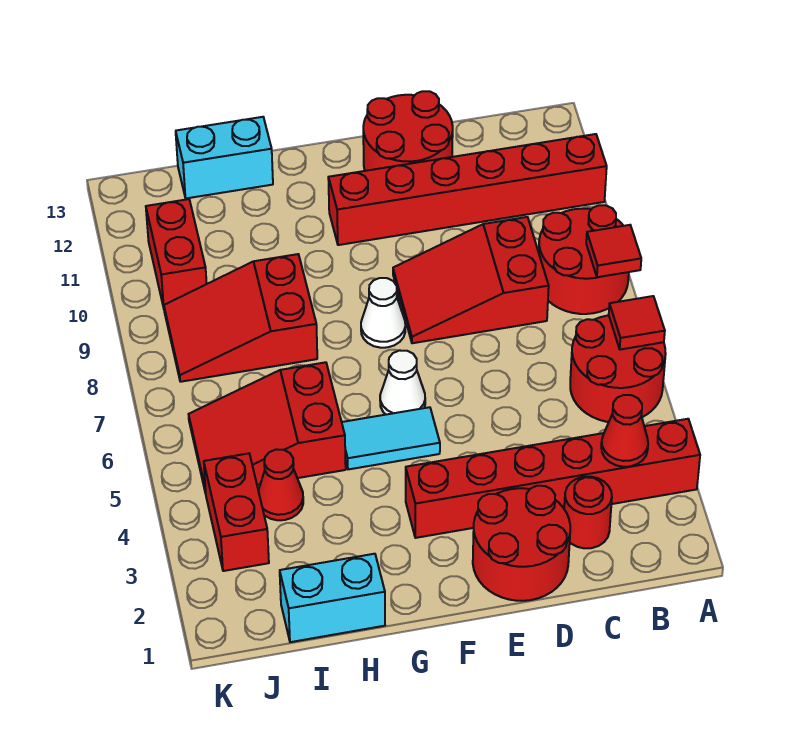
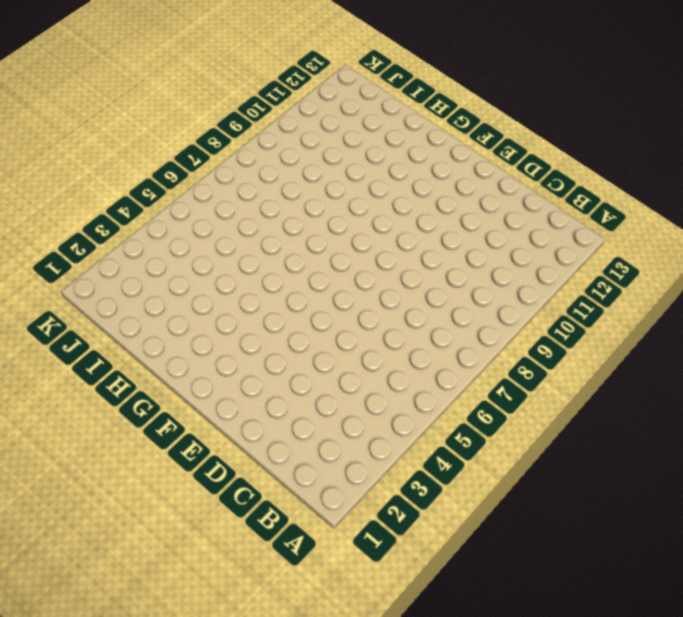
none -> red 1x6 brick [406,419,700,538]
none -> red 2x2 round brick [570,315,666,422]
none -> red 2x2 round brick [539,205,629,314]

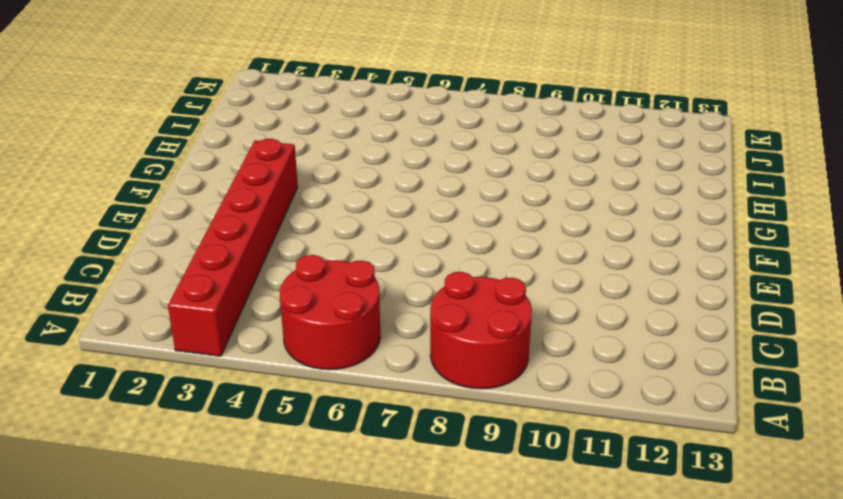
none -> red 1x6 brick [328,134,607,245]
none -> red 1x1 round brick [564,477,612,548]
none -> red 2x3 slope [393,217,549,343]

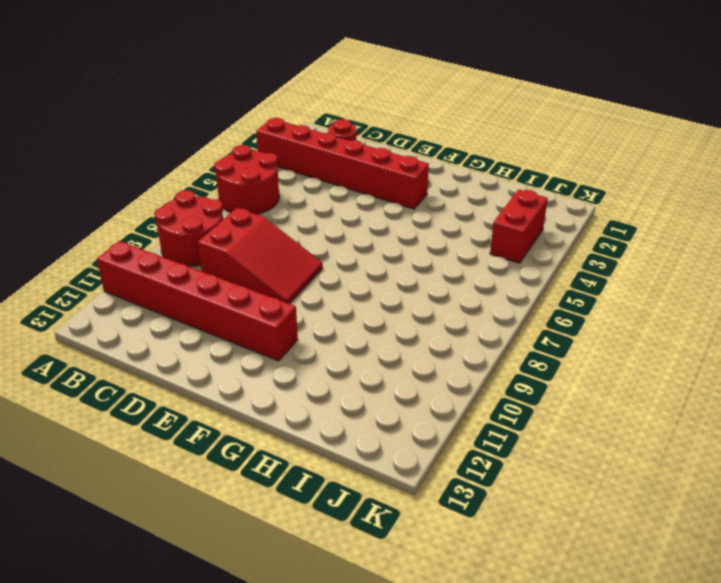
none -> red 2x2 round brick [473,486,570,601]
none -> red 2x2 round brick [363,91,453,171]
none -> cyan 1x2 tile [342,407,440,469]

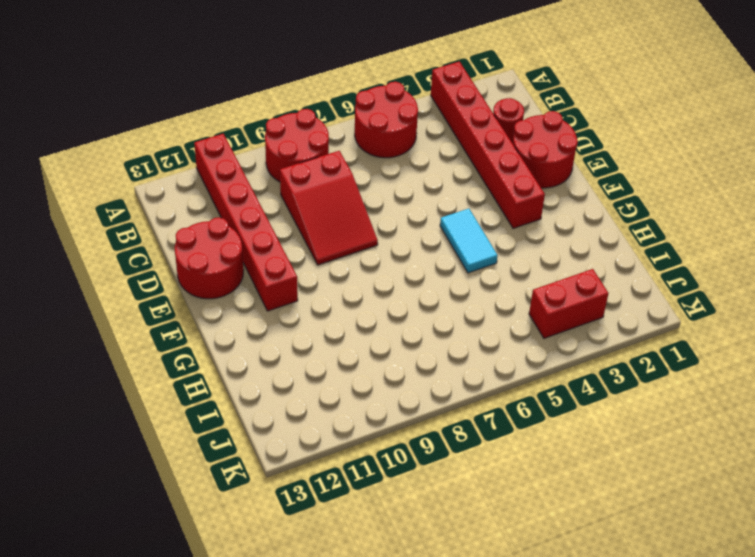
none -> white 1x1 cone [380,351,425,415]
none -> white 1x1 cone [361,278,405,348]
none -> cyan 1x2 brick [280,554,385,642]

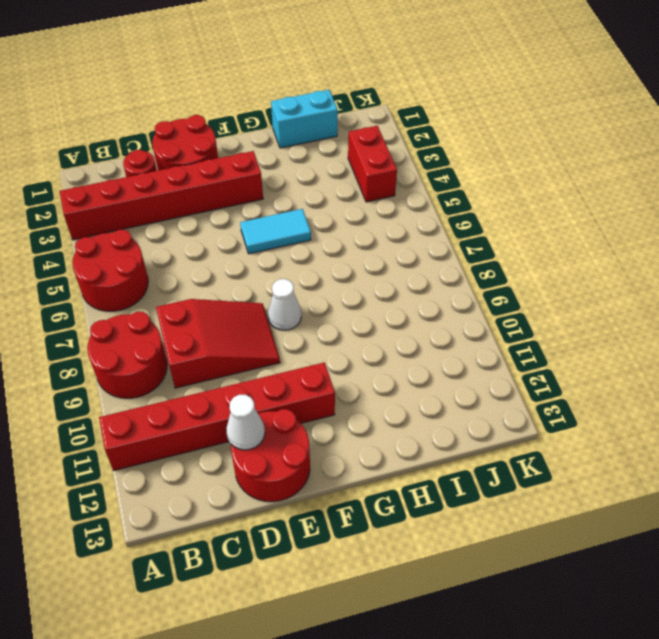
white 1x1 cone [226,395,265,450] -> white 1x1 cone moved to [380,351,425,415]
none -> red 2x3 slope [189,362,346,493]
none -> red 2x3 slope [164,254,317,382]
none -> cyan 1x2 brick [176,117,273,198]

